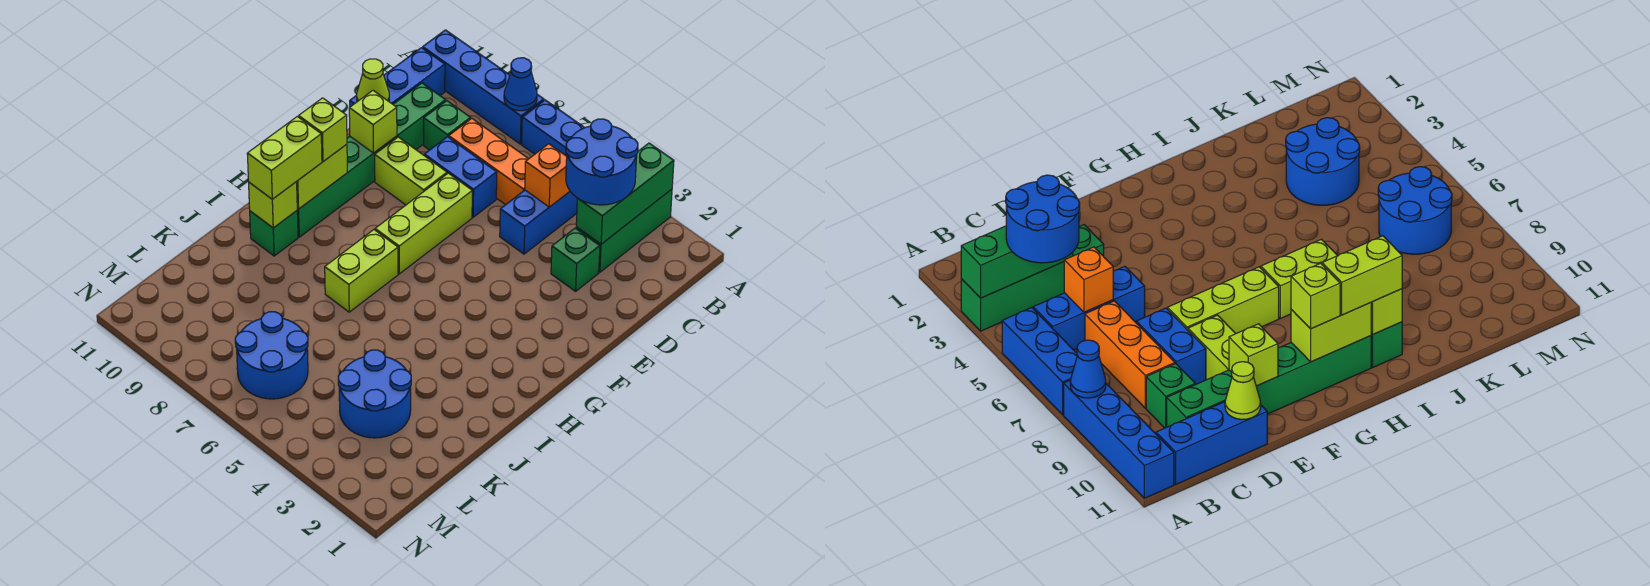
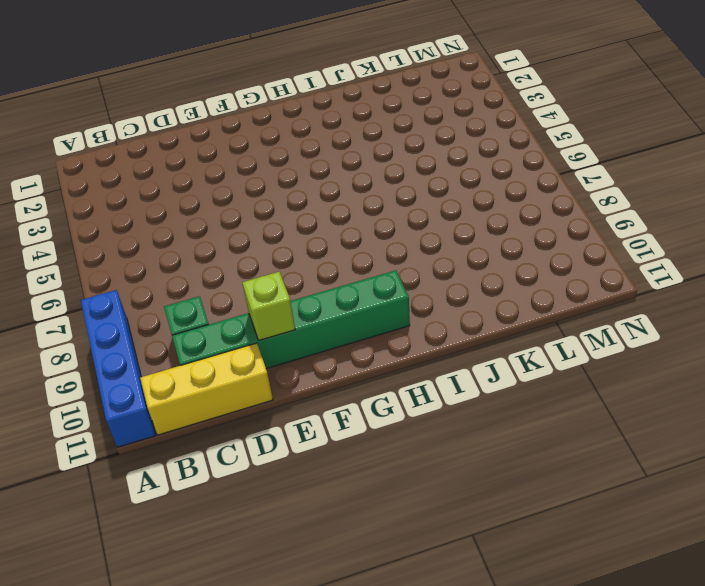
yellow 1x3 brick [140,343,273,435] -> blue 1x3 brick [350,48,445,107]
none -> green 1x3 brick [576,189,672,272]
none -> blue 1x3 brick [522,100,584,156]
none -> blue 1x3 brick [500,190,578,254]

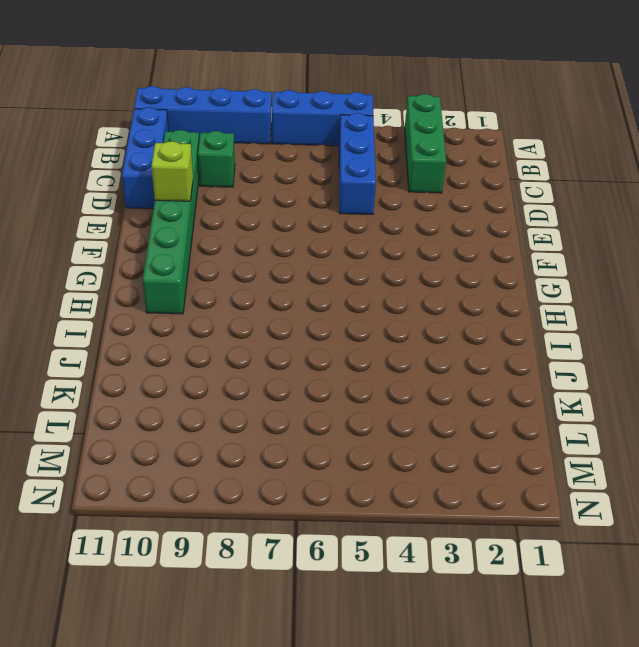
none -> orange 1x3 brick [449,119,528,205]
none -> green 1x1 brick [551,228,600,291]
none -> blue 1x2 brick [424,137,497,217]

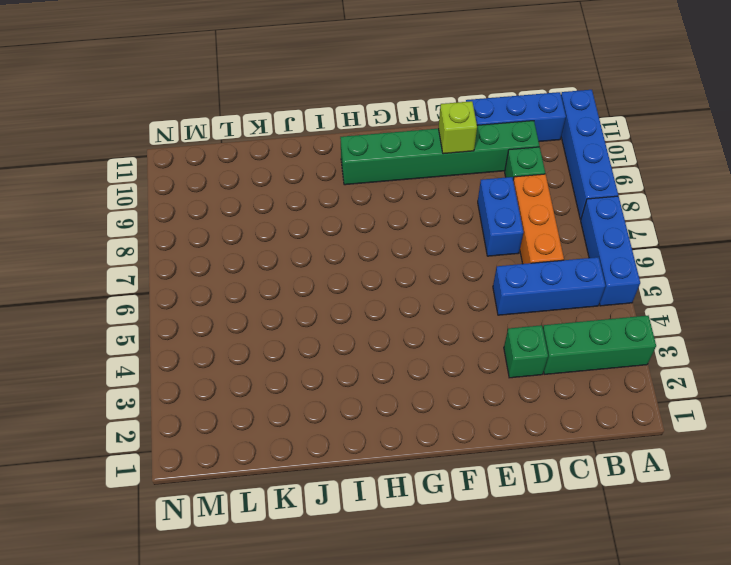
none -> lime 1x3 brick [375,173,472,274]
none -> lime 1x2 brick [375,137,447,205]
none -> lime 1x2 brick [325,230,398,312]

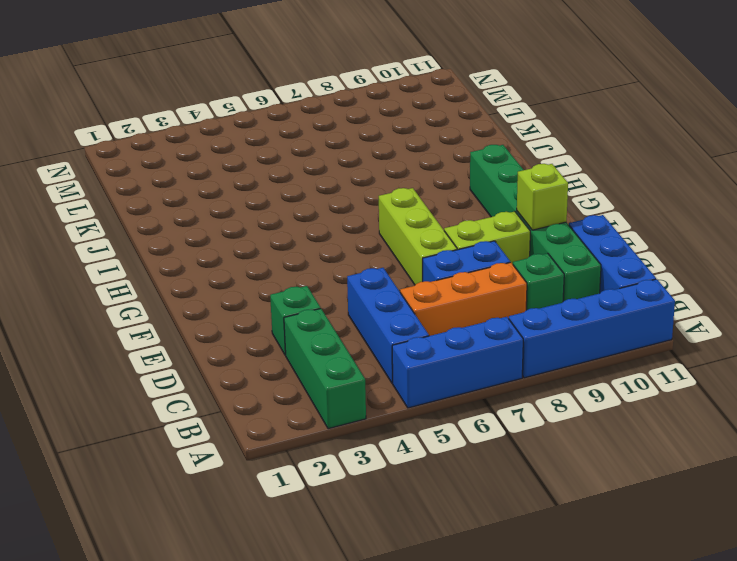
none -> lime 1x2 brick [325,230,398,312]
none -> green 1x1 brick [250,211,298,256]
none -> blue 2x2 round brick [338,350,411,438]

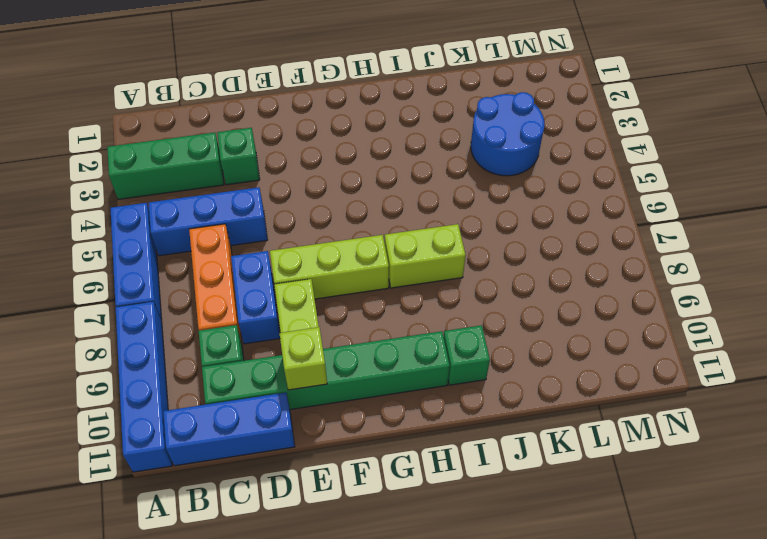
none -> blue 2x2 round brick [235,312,308,399]
none -> green 1x3 brick [576,143,674,244]
none -> blue 1x1 cone [504,58,537,111]

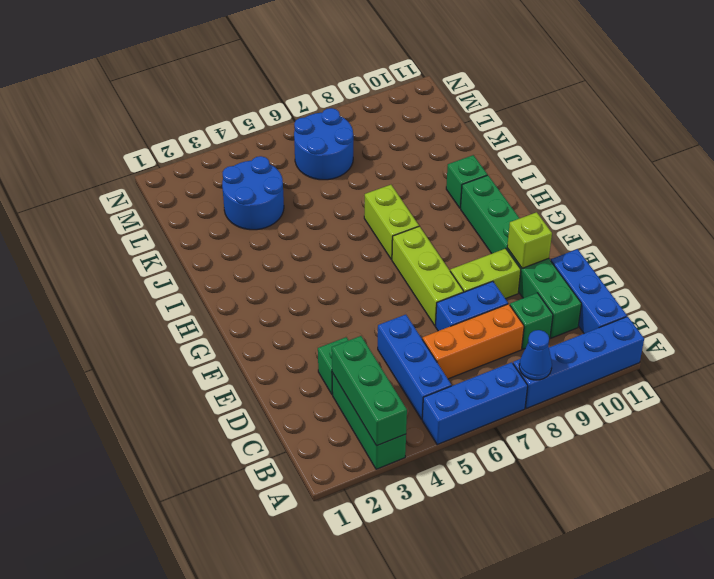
none -> orange 1x1 brick [525,144,570,207]
none -> lime 1x1 cone [357,59,389,102]
none -> lime 1x2 brick [297,144,347,209]

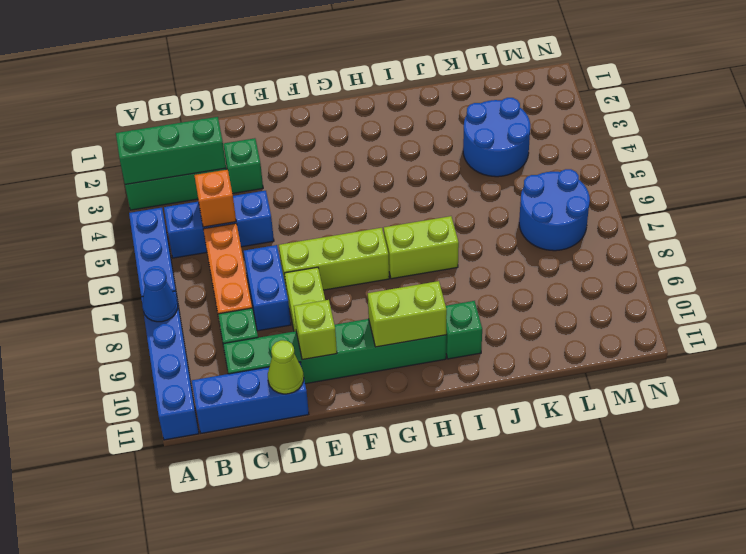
none -> lime 1x1 brick [249,182,297,228]
none -> blue 2x2 round brick [566,119,638,205]
none -> lime 1x1 brick [299,98,347,161]

